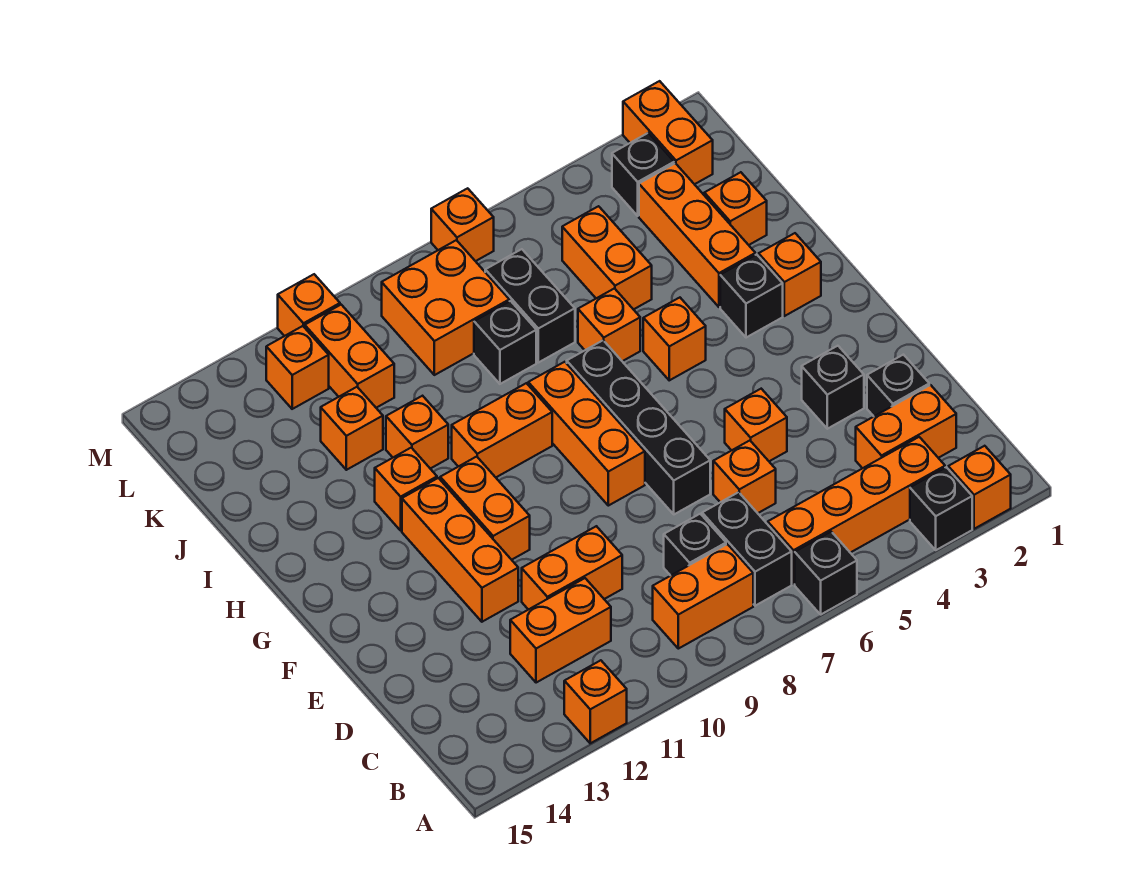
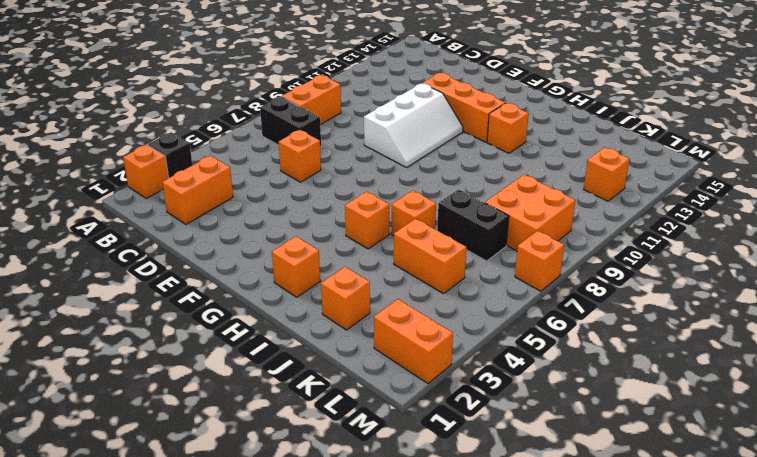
white 2x3 slope [364,83,463,167] -> orange 1x2 brick [440,457,530,560]
none -> black 1x1 brick [795,532,857,614]
none -> orange 1x1 brick [564,660,627,743]
none -> orange 1x4 brick [768,437,945,584]
none -> black 1x1 brick [664,514,726,576]

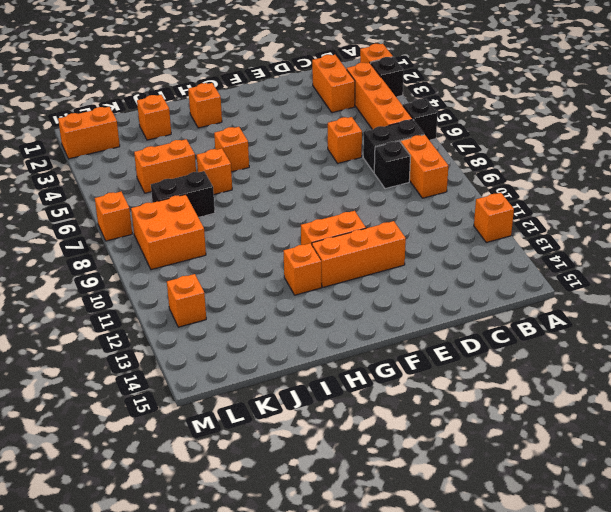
none -> orange 1x2 brick [510,578,611,683]
none -> black 1x1 brick [867,355,929,416]
none -> orange 1x2 brick [522,526,622,610]
none -> black 1x1 brick [802,346,864,429]

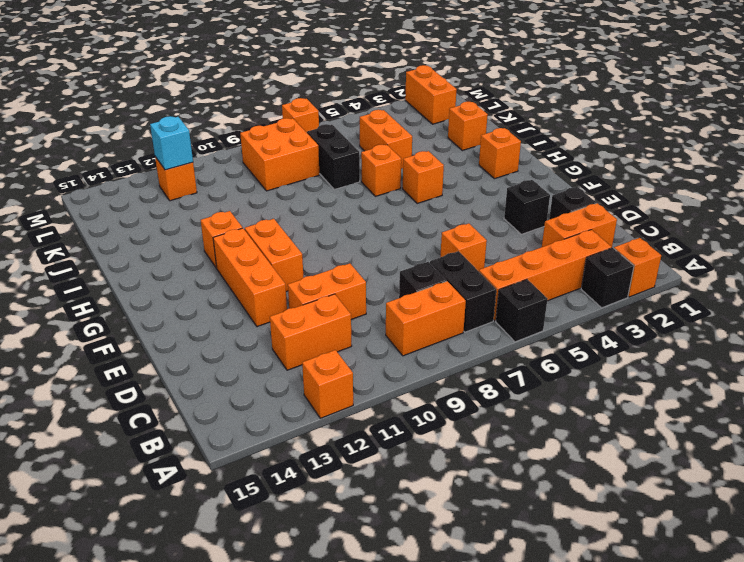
cyan 1x1 brick [150,116,193,170] -> none
none -> orange 1x1 brick [725,389,787,461]
none -> black 1x4 brick [567,340,710,514]
none -> orange 1x3 brick [528,362,645,506]
none -> black 1x1 brick [720,254,783,338]

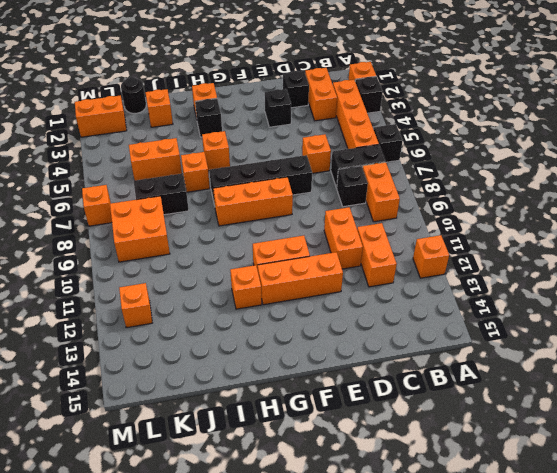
black 1x1 round brick [121,77,146,113] -> none
none -> orange 1x1 brick [725,389,787,461]
none -> orange 1x2 brick [452,383,552,477]
none -> orange 1x3 brick [639,163,755,307]
none -> orange 1x1 brick [386,396,448,469]

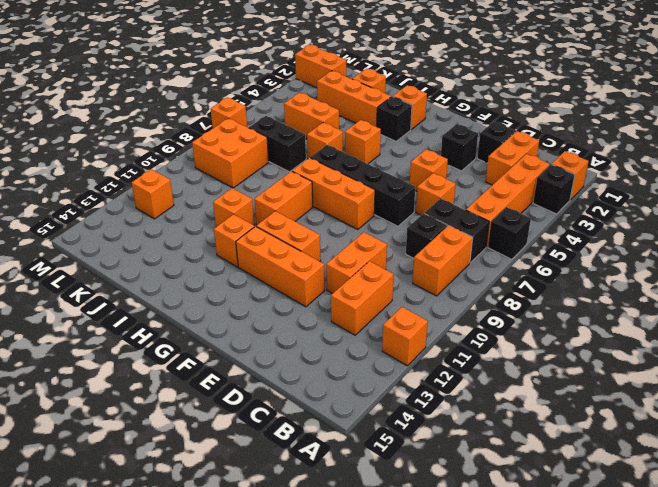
none -> black 1x1 brick [474,301,536,384]
none -> orange 1x1 brick [321,387,383,470]
none -> orange 1x2 brick [305,305,394,408]
none -> black 1x1 brick [612,133,674,216]

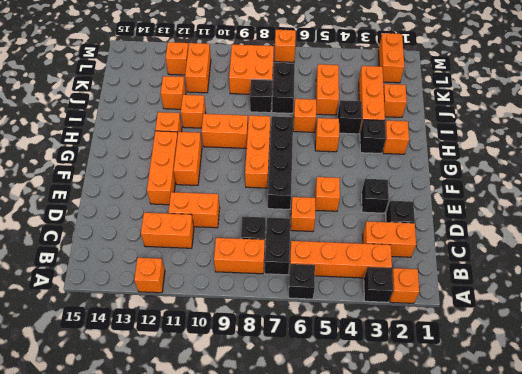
black 1x1 brick [338,100,362,134] -> black 1x1 brick moved to [612,133,674,216]
none -> orange 1x1 brick [278,274,340,336]

